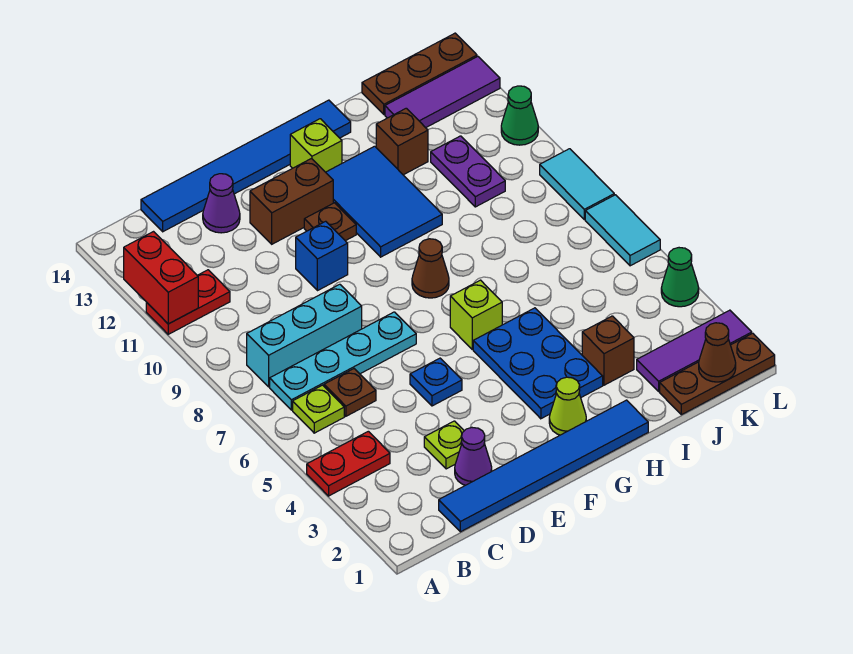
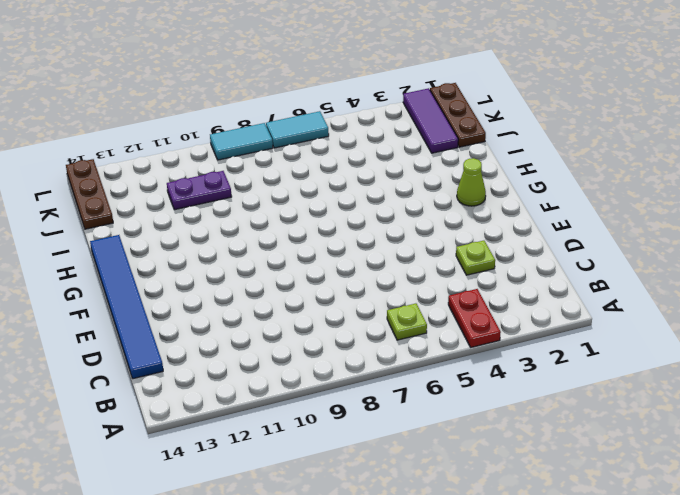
none -> red 1x2 plate [146,270,230,334]
none -> cyan 1x4 plate [270,312,416,410]
none -> cyan 1x3 brick [247,284,362,387]
none -> blue 1x6 tile [439,400,648,532]

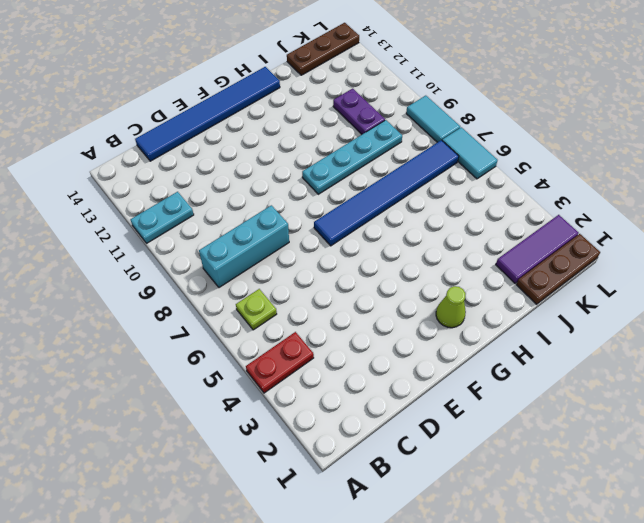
cyan 1x2 plate [130,192,194,243] -> red 1x2 plate [146,270,230,334]
blue 1x6 tile [314,140,459,246] -> blue 1x6 tile moved to [439,400,648,532]
cyan 1x4 plate [302,120,402,194] -> cyan 1x4 plate moved to [270,312,416,410]
none -> brown 1x1 plate [324,369,376,416]
none -> purple 1x1 cone [455,428,492,485]
none -> lime 1x1 plate [424,421,464,469]
none -> purple 1x1 cone [203,174,240,233]

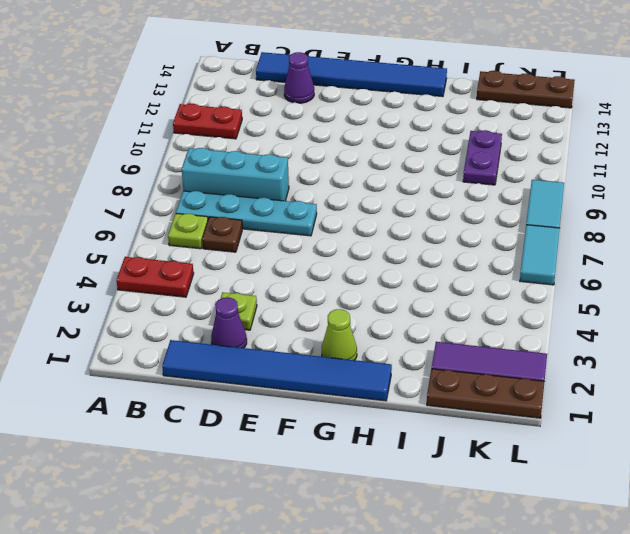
none -> blue 1x1 plate [410,358,462,406]
none -> blue 1x1 brick [296,221,348,291]
none -> brown 1x2 brick [250,159,333,244]
none -> brown 1x1 plate [304,203,356,241]

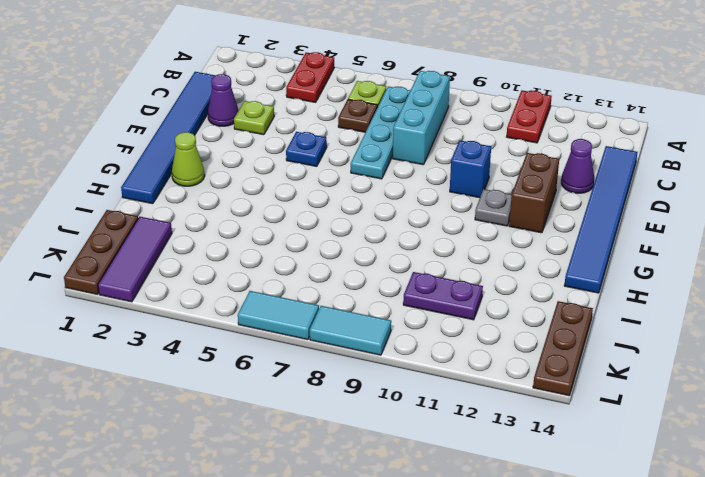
grey 1x1 plate [475,189,512,226] -> brown 1x1 plate [304,203,356,241]
none -> blue 2x3 plate [473,308,603,419]
none -> lime 1x1 brick [450,280,502,349]
none -> brown 1x1 cone [412,239,449,298]
none -> blue 2x3 tile [326,146,442,257]

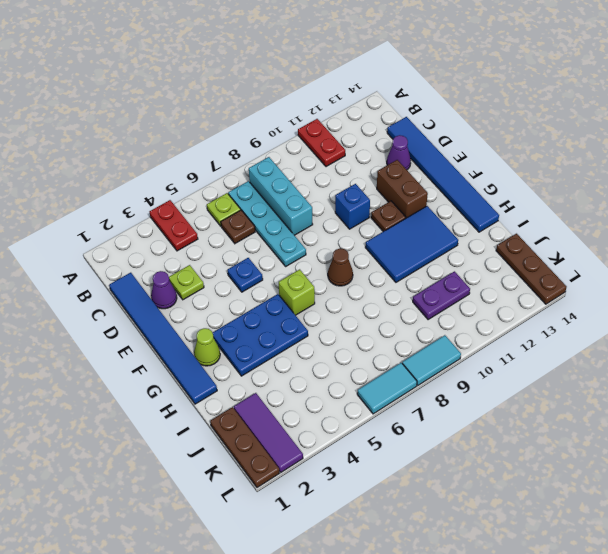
none -> lime 1x1 brick [290,119,342,172]
none -> brown 1x1 brick [582,316,634,385]
none -> brown 1x1 brick [376,108,428,175]
none -> purple 1x3 tile [385,56,500,128]

